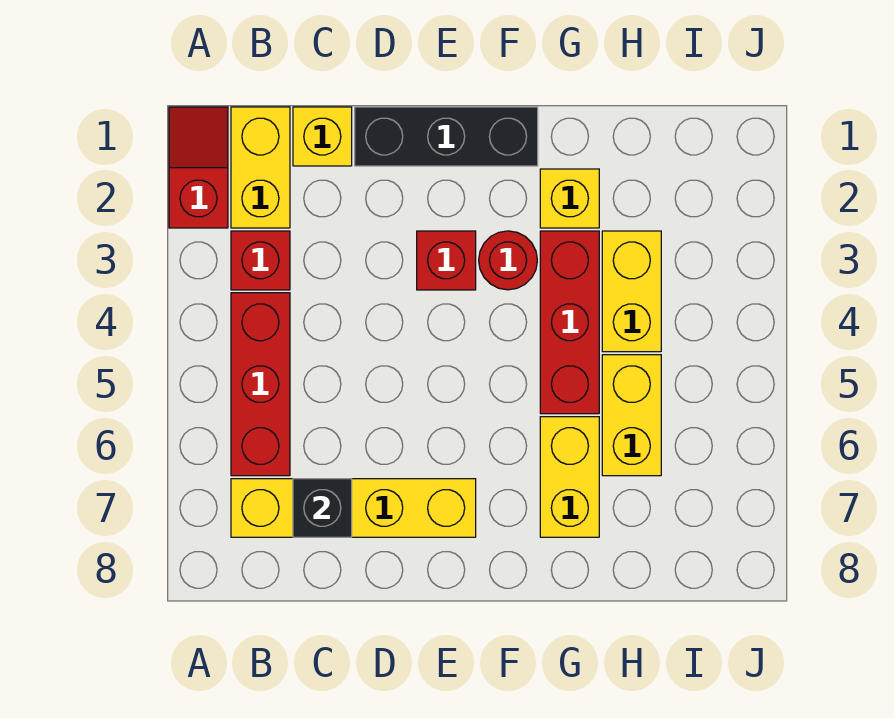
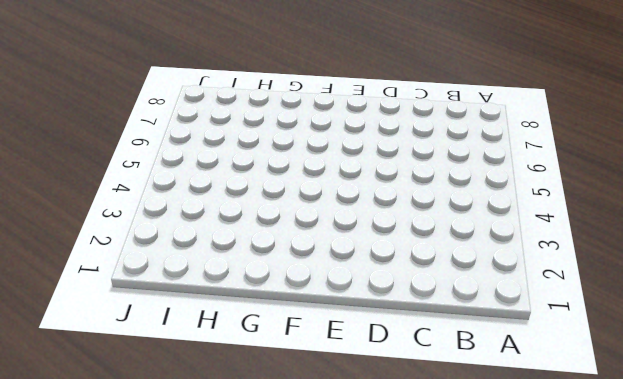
none -> red 1x2 slope [169,107,228,228]
none -> yellow 1x2 brick [231,107,290,228]
none -> red 1x1 brick [231,231,290,290]

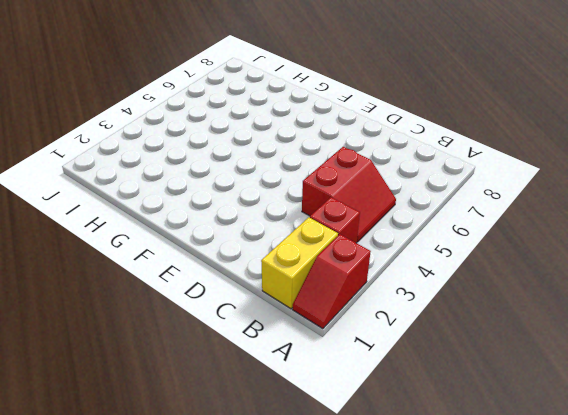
red 2x2 slope [302,147,396,242] -> red 1x3 brick [231,293,290,476]
none -> yellow 1x4 brick [231,479,476,537]
none -> yellow 1x1 brick [293,107,352,166]
none -> black 1x3 brick [355,107,538,166]

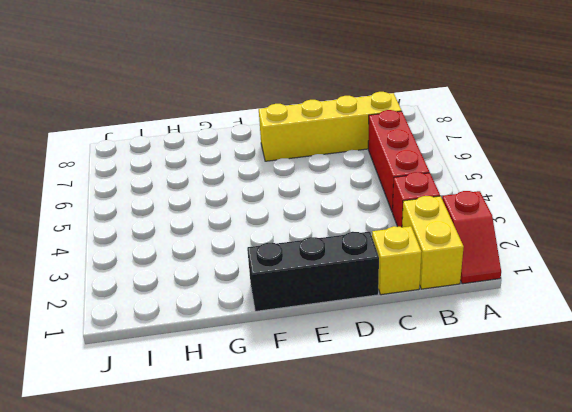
none -> red 1x1 brick [417,231,476,290]
none -> red 1x1 round brick [479,231,537,290]
none -> yellow 1x1 brick [540,169,599,228]

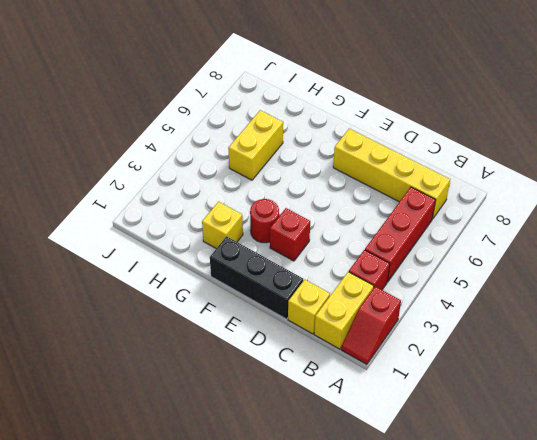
none -> red 1x3 brick [540,231,599,414]
none -> yellow 1x2 brick [540,417,599,537]
none -> yellow 1x2 brick [602,231,661,352]

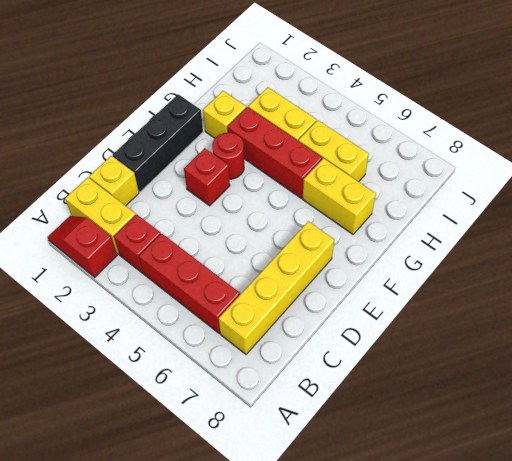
none -> black 1x1 brick [293,479,352,537]

